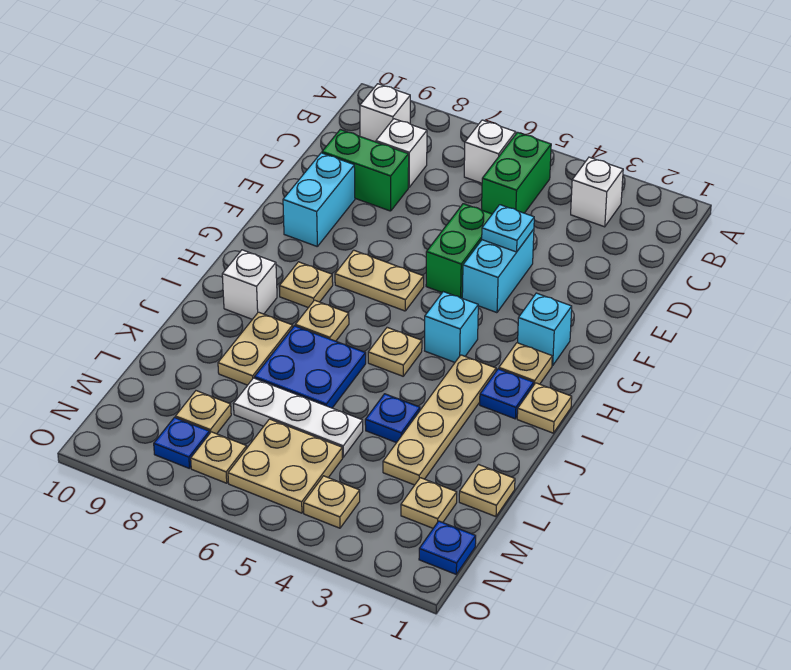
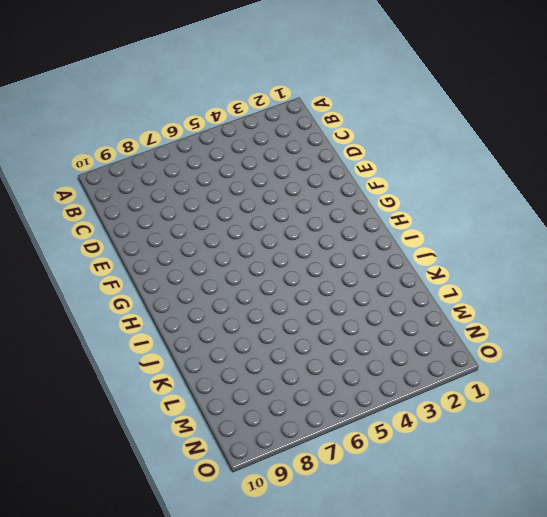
none -> white 1x1 brick [571,157,623,227]
none -> green 1x2 brick [482,132,551,214]
none -> white 1x1 brick [464,120,516,183]
none -> white 1x1 brick [360,84,410,142]

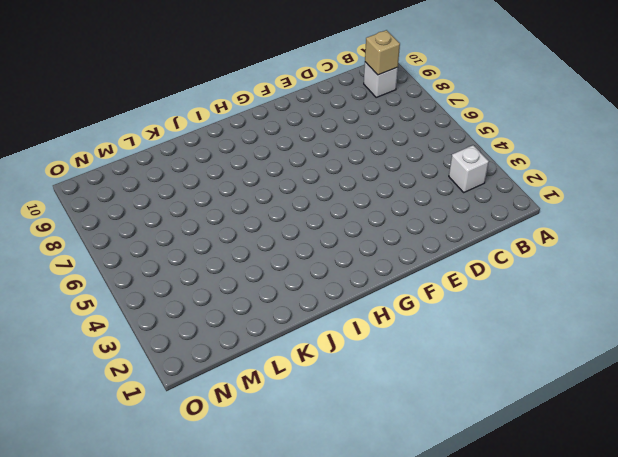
tan 1x1 brick [365,30,400,75] -> none
none -> green 1x2 brick [482,132,551,214]
none -> white 1x1 brick [464,120,516,183]
none -> white 1x1 brick [376,119,427,187]
none -> green 1x2 brick [322,130,409,211]

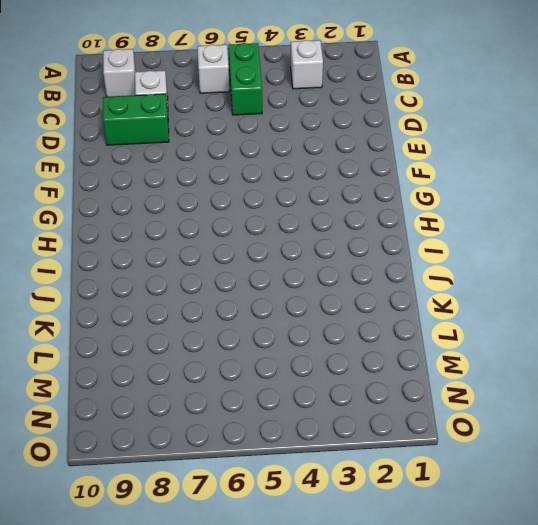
none -> cyan 1x2 brick [462,229,534,313]
none -> green 1x2 brick [426,204,492,298]
none -> cyan 1x2 brick [283,153,355,246]
none -> cyan 1x1 brick [518,293,572,366]

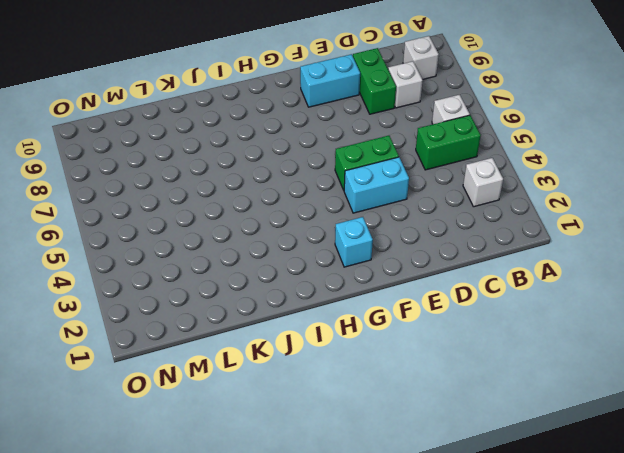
none -> tan 1x2 plate [335,250,424,311]
none -> tan 1x1 plate [499,343,552,384]
none -> cyan 1x1 brick [425,292,478,362]
none -> tan 1x1 plate [279,262,333,308]

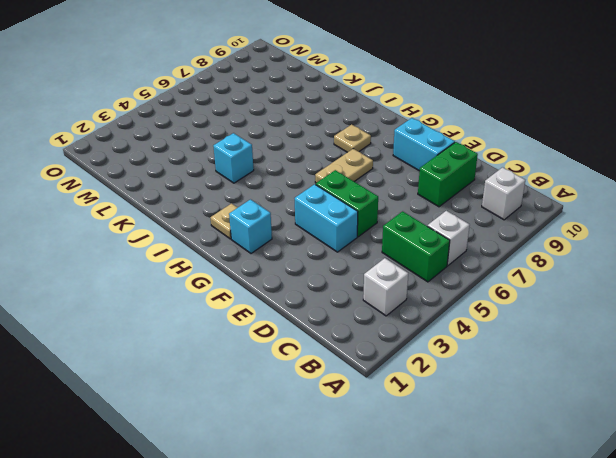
cyan 1x1 brick [213,133,254,183] -> cyan 1x1 brick moved to [425,292,478,362]
none -> white 1x1 brick [376,119,427,187]
none -> tan 1x1 plate [517,383,572,433]
none -> blue 1x1 plate [480,369,534,419]
none -> tan 1x4 plate [383,355,496,485]

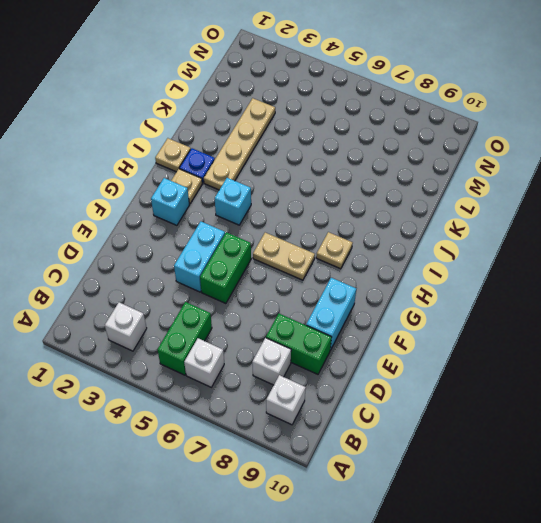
none -> tan 1x1 plate [368,327,422,376]
none -> tan 1x1 plate [295,300,349,341]
none -> white 1x1 brick [222,250,277,319]
none -> blue 2x2 plate [254,326,366,408]

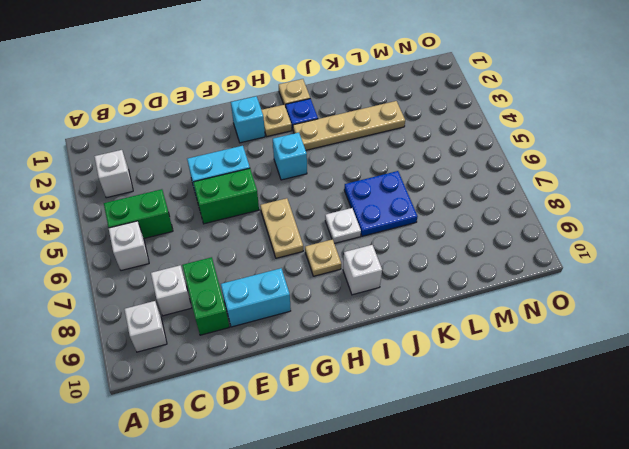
white 1x1 plate [325,208,361,243] -> tan 1x1 plate [295,300,349,341]
none -> tan 1x1 plate [368,327,422,376]
none -> tan 1x2 plate [218,312,293,385]
none -> blue 1x1 plate [365,394,420,443]
none -> tan 1x1 plate [459,465,515,517]

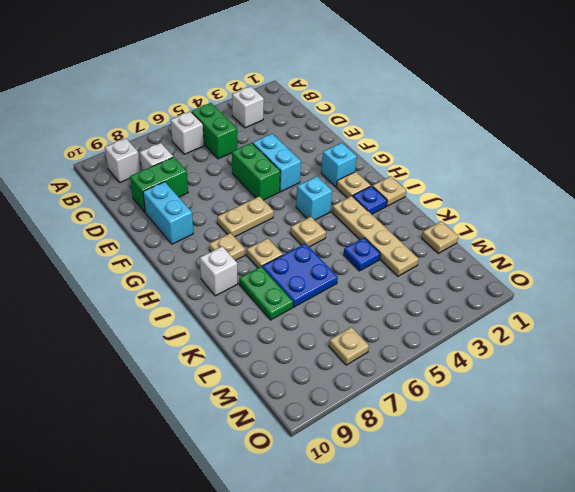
green 1x2 plate [239,267,293,320] -> tan 1x2 plate [218,312,293,385]
none -> white 1x3 plate [234,378,363,457]
none -> tan 1x1 plate [401,478,457,528]
none -> tan 2x2 plate [228,419,343,513]
none -> tan 1x1 plate [175,391,231,434]

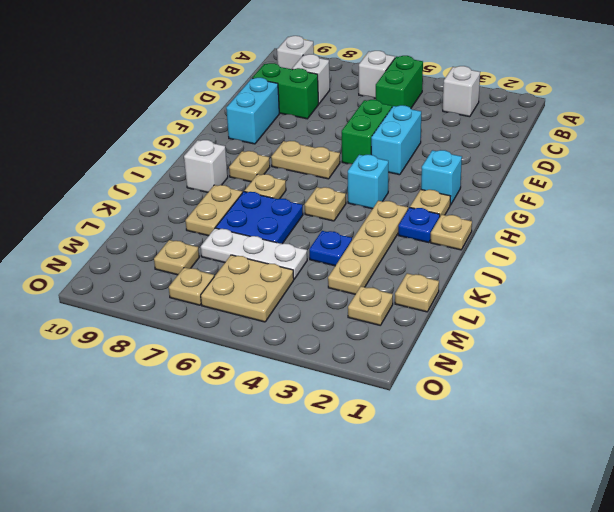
none -> blue 1x1 plate [419,521,476,574]
none -> tan 1x1 plate [304,476,360,528]
none -> blue 1x1 plate [154,418,210,469]
none -> cyan 1x1 plate [482,205,534,252]

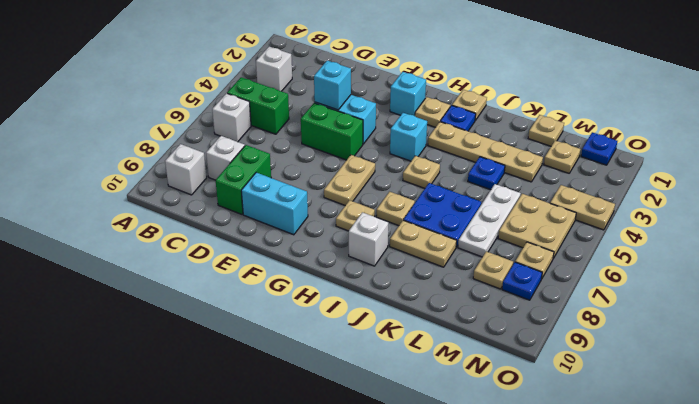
cyan 1x1 brick [314,60,351,110] -> cyan 1x1 plate [482,205,534,252]
tan 1x2 plate [550,185,615,230] -> tan 1x1 plate [304,476,360,528]

